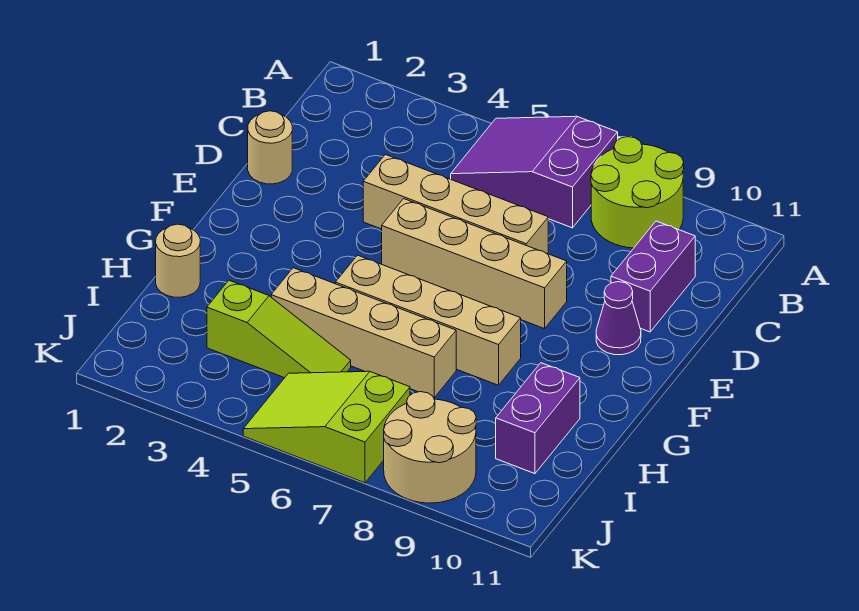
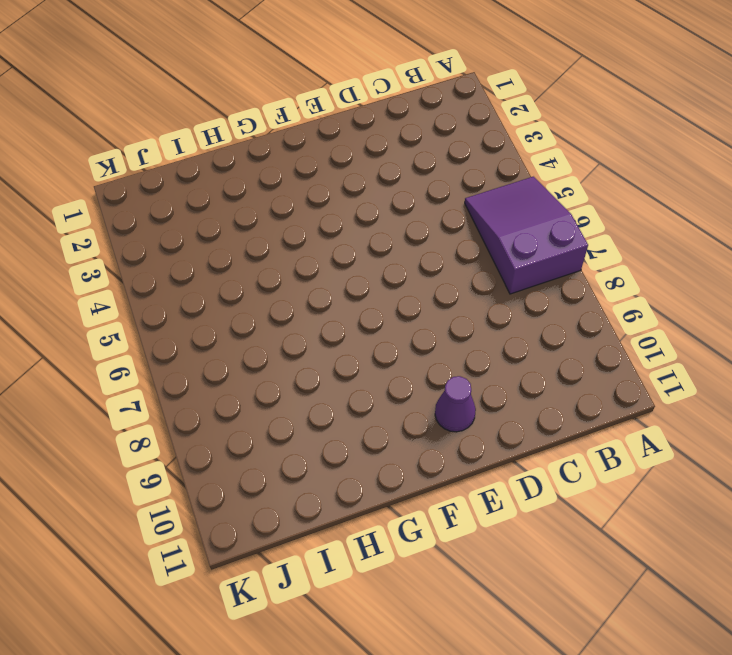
none -> lime 2x2 round brick [591,137,684,248]
none -> purple 1x2 brick [611,221,695,332]
none -> tan 1x1 round brick [248,111,292,184]

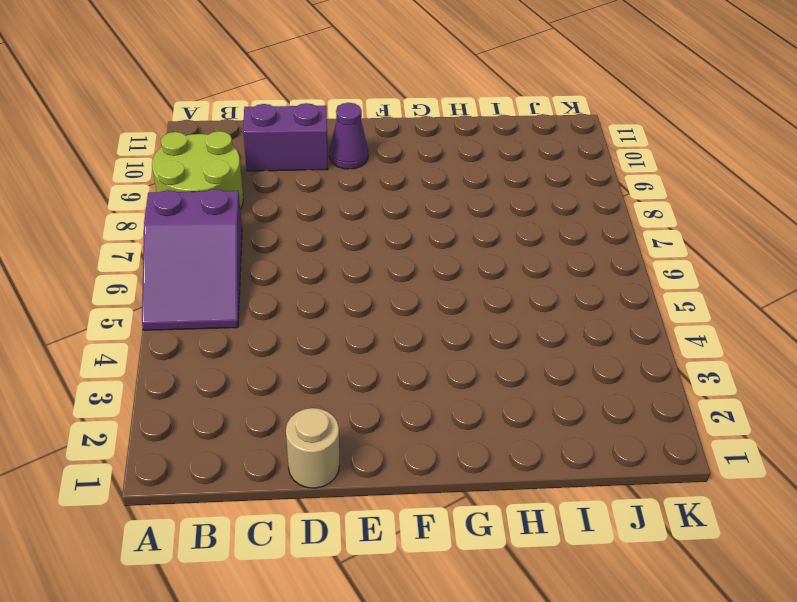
none -> tan 1x4 brick [363,154,548,254]
none -> tan 1x4 brick [382,199,567,329]
none -> tan 1x4 brick [335,255,521,385]

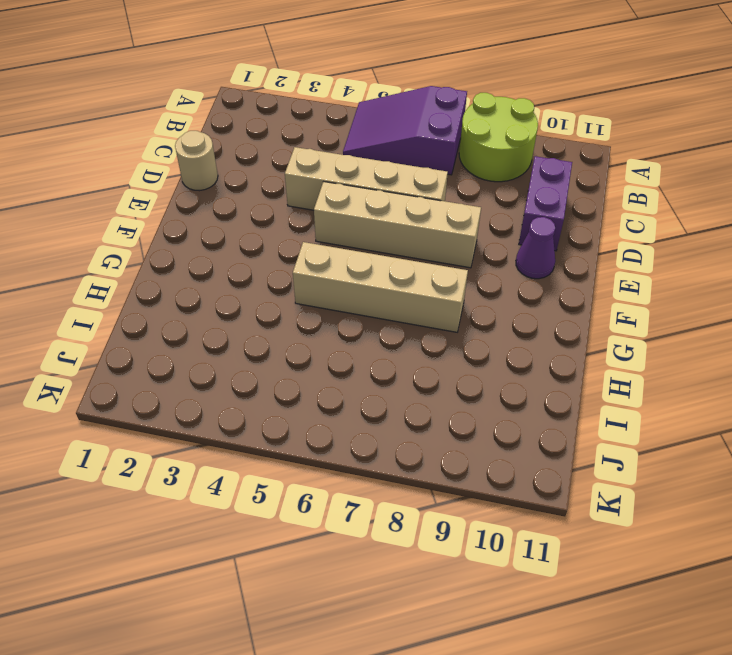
none -> tan 1x1 round brick [156,224,200,297]
none -> tan 1x4 brick [271,268,456,398]
none -> purple 1x2 brick [496,363,580,474]

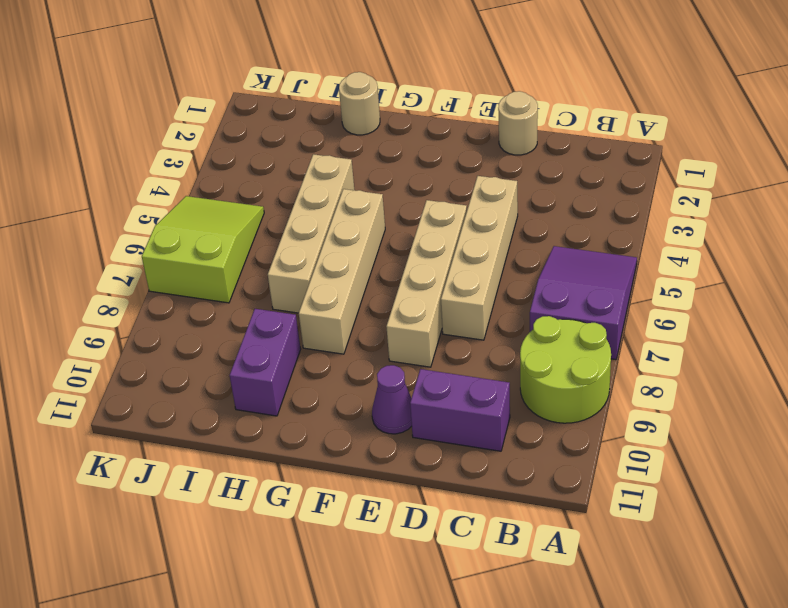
purple 1x2 brick [230,309,301,416] -> purple 1x2 brick turned to [496,363,580,474]
none -> lime 1x3 slope [207,280,351,378]
none -> tan 2x2 round brick [384,392,476,503]

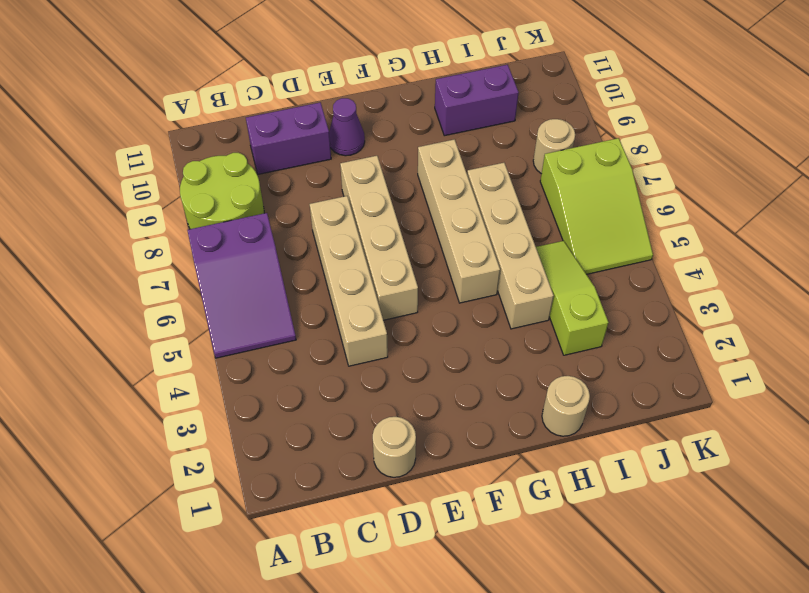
tan 1x1 round brick [533,119,575,174] -> tan 2x2 round brick [384,392,476,503]

